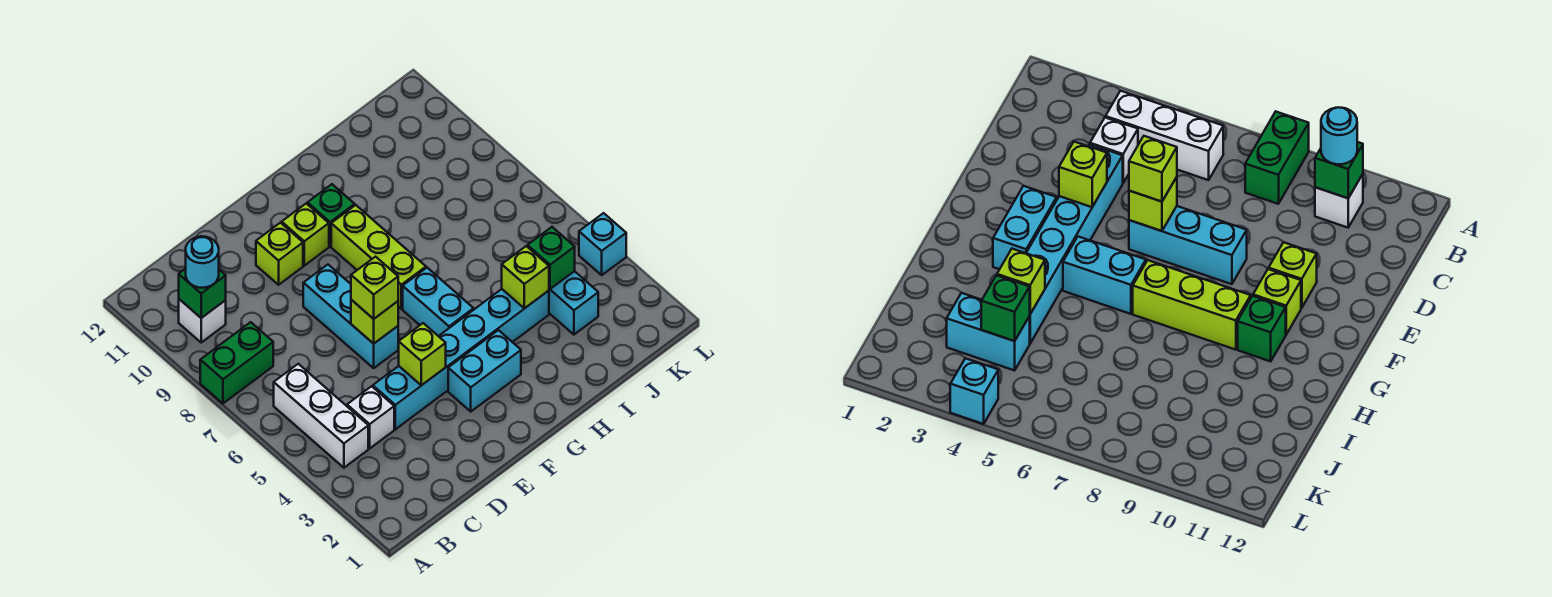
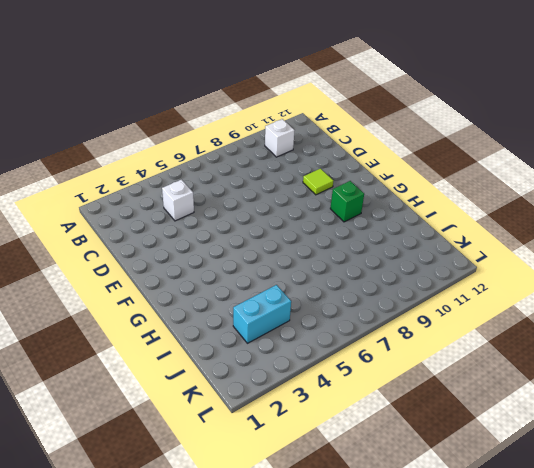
lime 1x1 tile [303,168,334,195] -> lime 1x1 brick [256,223,303,285]
none -> green 1x2 brick [200,322,273,403]
none -> white 1x3 brick [274,364,368,468]
none -> cyan 1x6 brick [373,289,549,429]

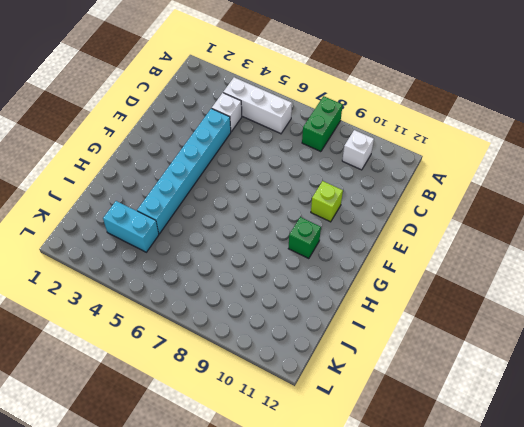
none -> cyan 1x3 brick [303,265,398,368]
none -> cyan 1x2 brick [448,330,521,412]
none -> lime 1x1 brick [282,203,329,266]

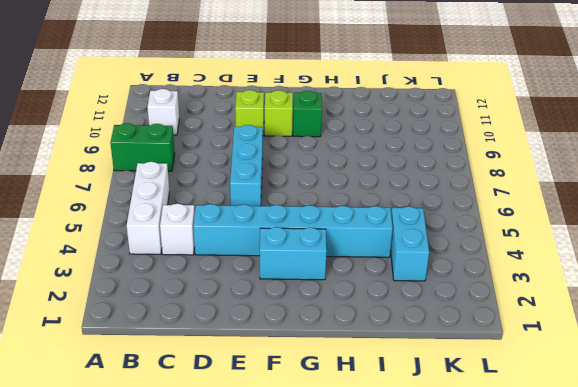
none -> cyan 1x2 brick [403,268,474,336]
none -> lime 1x3 brick [331,205,426,309]
none -> cyan 1x1 brick [579,213,626,275]

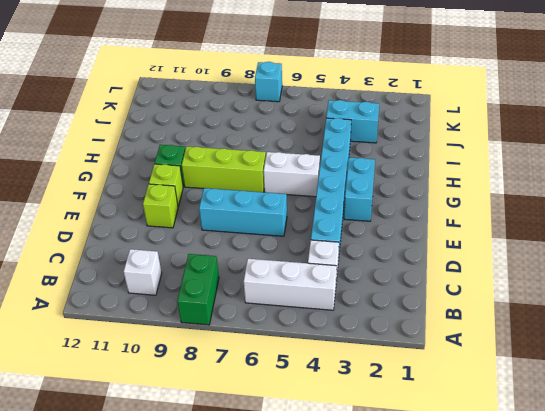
white 1x2 brick [264,152,320,197] -> cyan 1x2 brick [403,268,474,336]
cyan 1x1 brick [255,62,282,102] -> cyan 1x1 brick moved to [579,213,626,275]
none -> green 1x1 brick [179,269,226,318]
none -> lime 1x1 brick [399,323,446,385]
none -> lime 1x1 brick [351,300,398,344]

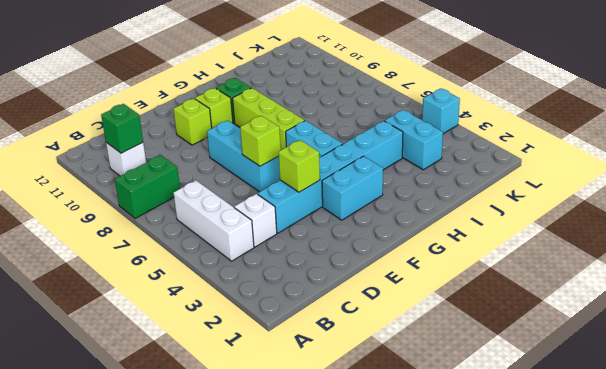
none -> lime 1x1 brick [502,246,549,308]
none -> green 1x1 brick [527,227,575,289]
none -> cyan 1x1 round brick [186,236,219,288]

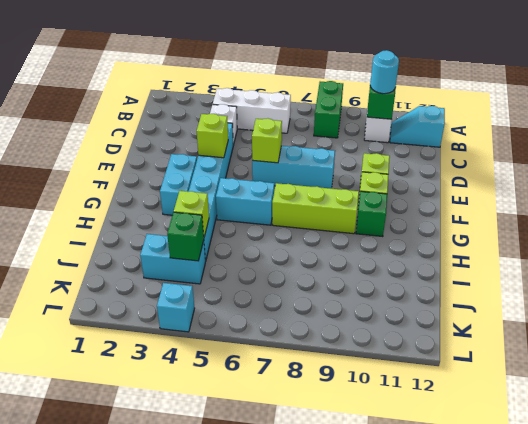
cyan 1x2 slope [390,106,445,147] -> none
none -> lime 1x1 brick [351,257,398,319]

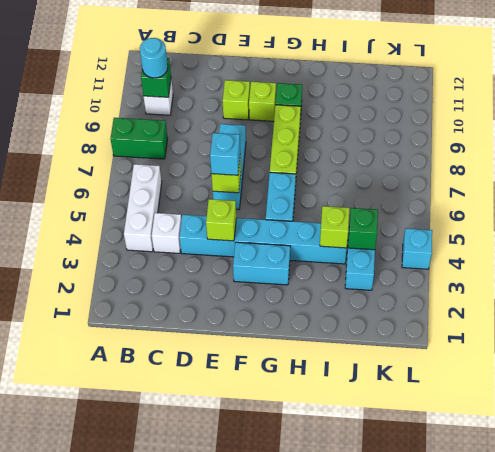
cyan 1x1 brick [210,133,240,175] -> lime 1x1 brick [351,257,398,319]

